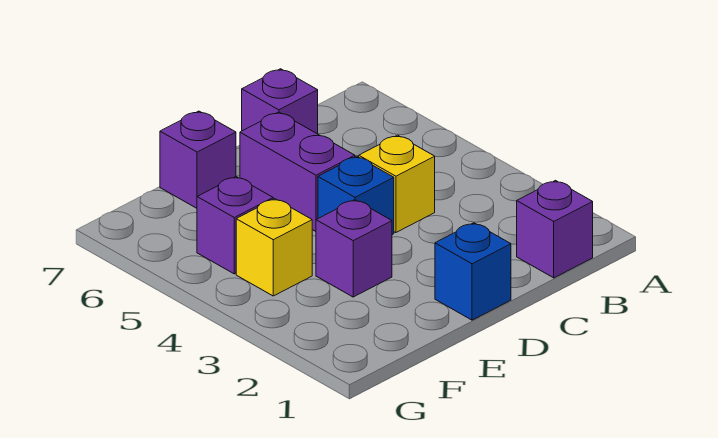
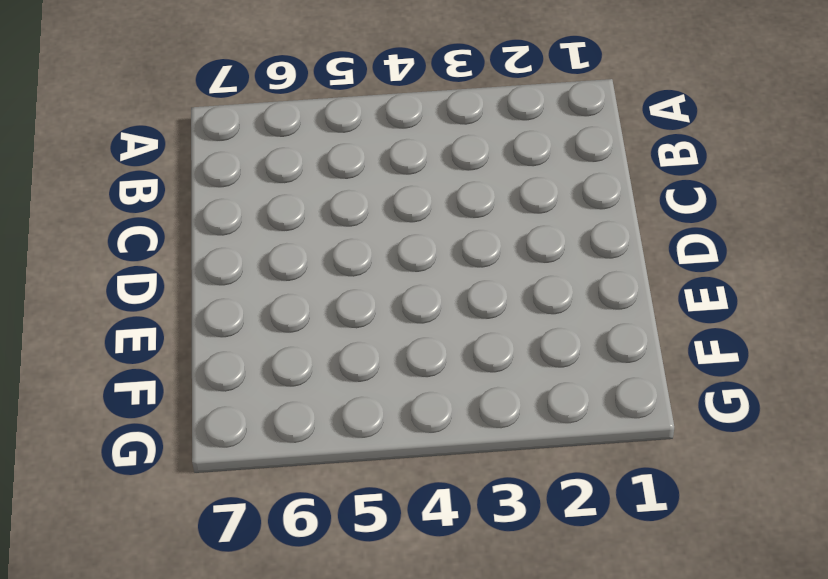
none -> purple 1x1 brick [517,181,593,278]
none -> yellow 1x1 brick [359,135,435,233]

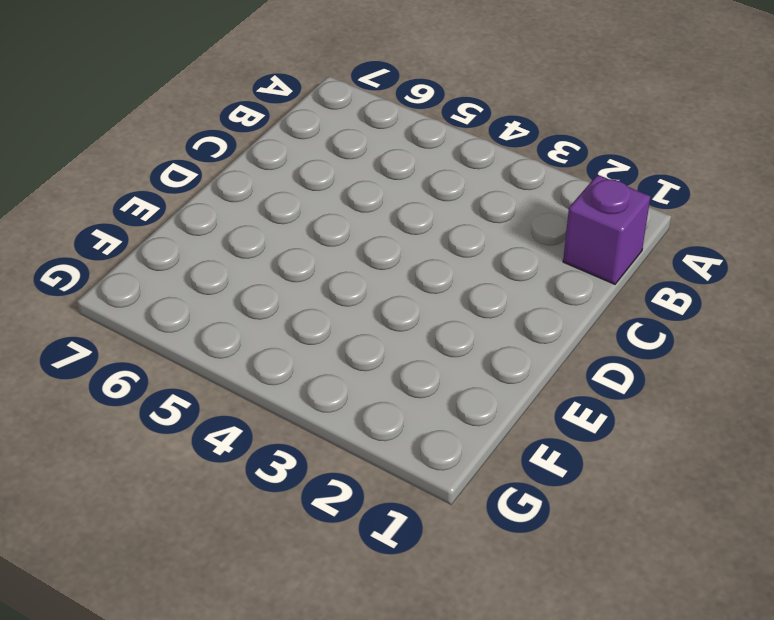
none -> yellow 1x1 brick [359,135,435,233]
none -> purple 1x1 brick [242,69,318,134]

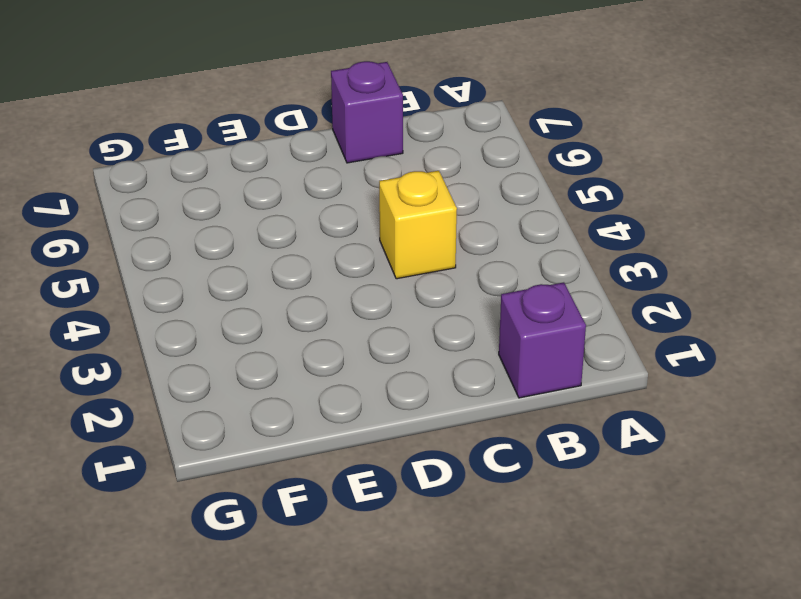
none -> blue 1x1 brick [435,223,511,320]
none -> blue 1x1 brick [318,156,394,235]

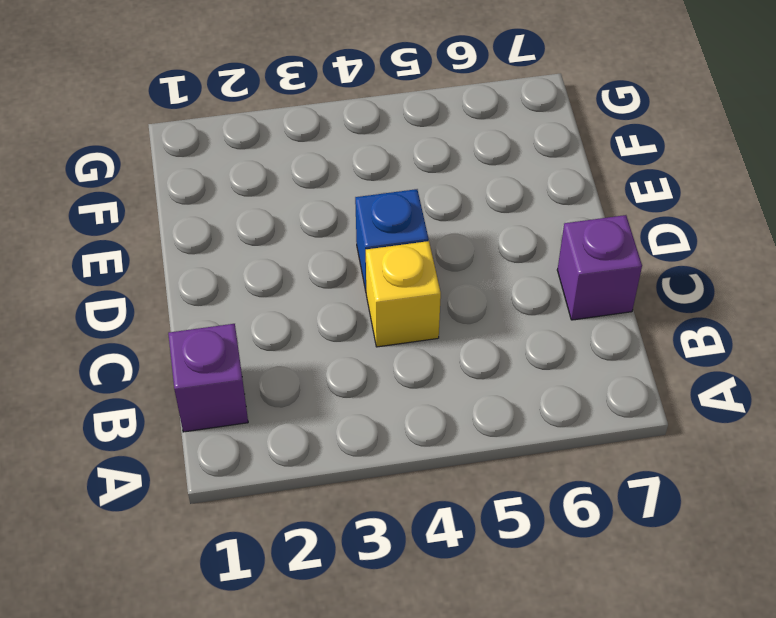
none -> blue 1x1 brick [435,223,511,320]
none -> purple 1x2 brick [240,112,355,231]

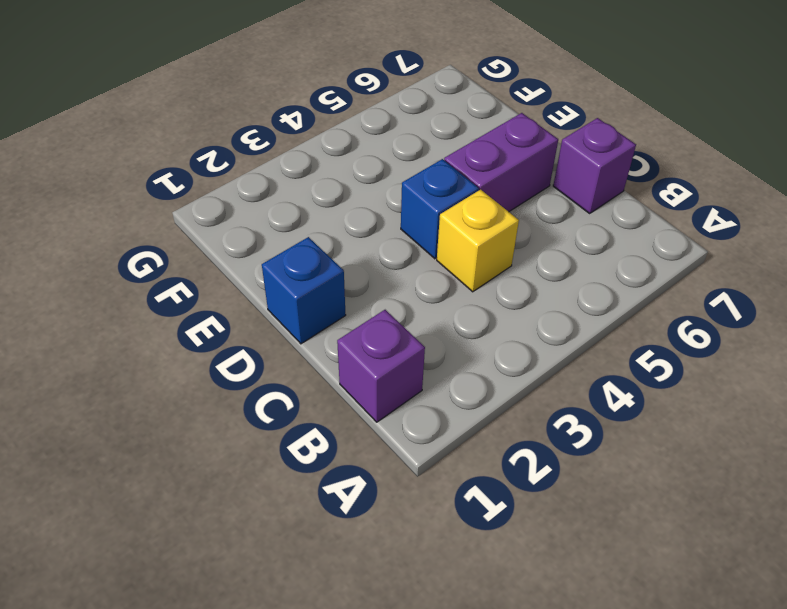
none -> purple 1x1 brick [316,200,392,297]
none -> purple 1x1 brick [160,111,236,208]

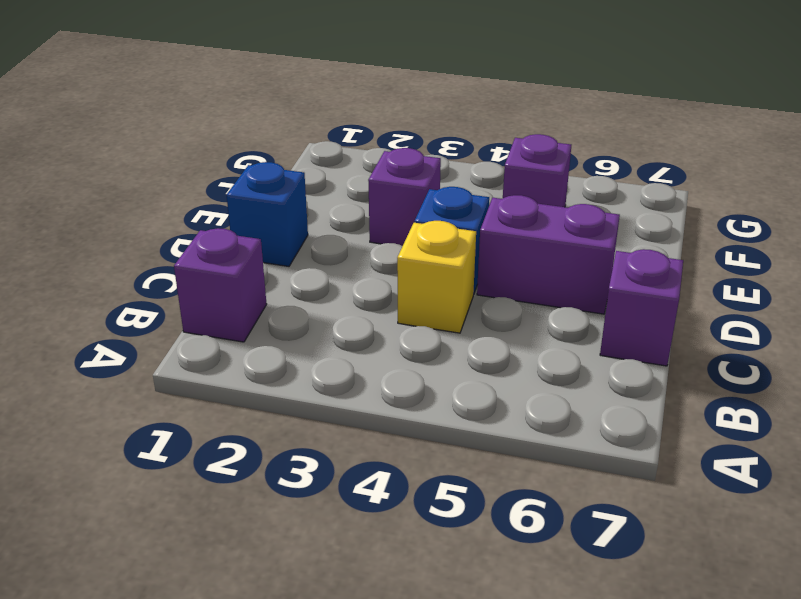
none -> purple 1x1 brick [160,111,236,208]
none -> yellow 1x1 brick [236,199,312,296]

